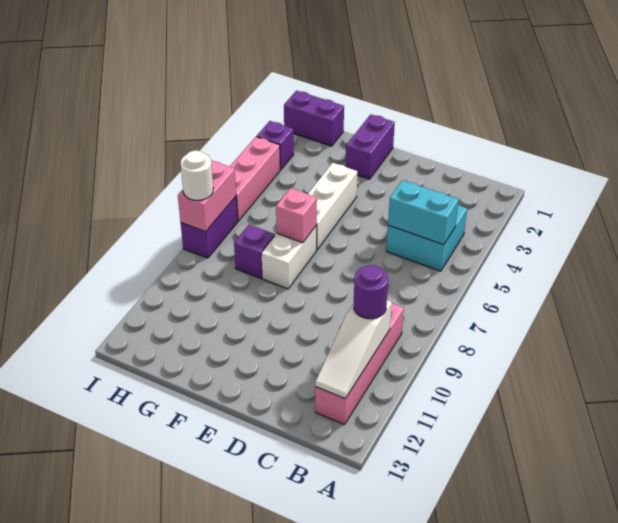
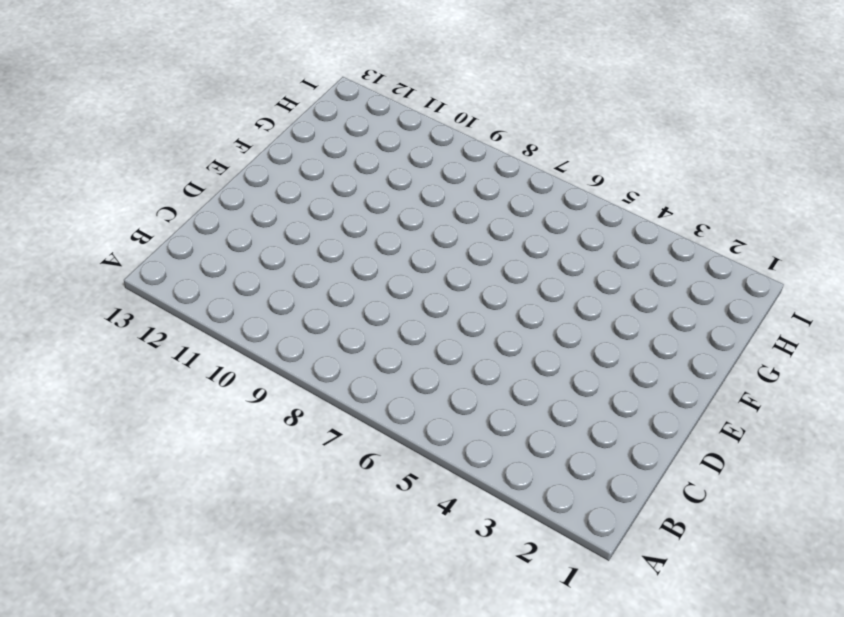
none -> cyan 2x2 brick [386,205,467,271]
none -> pink 1x4 brick [315,303,404,425]
none -> purple 1x2 brick [346,114,395,179]

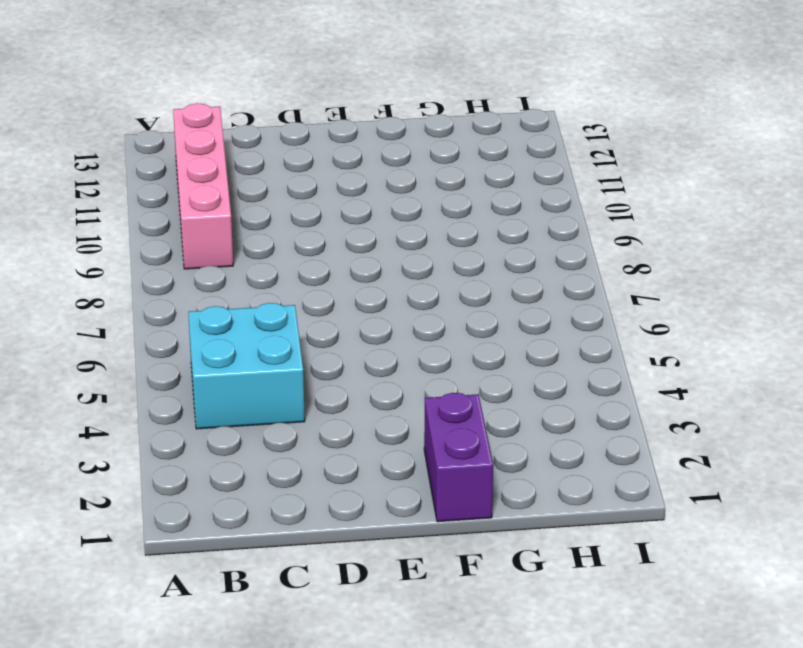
none -> white 1x3 brick [308,163,357,250]
none -> white 1x2 brick [261,225,317,289]
none -> purple 1x1 brick [234,225,275,278]

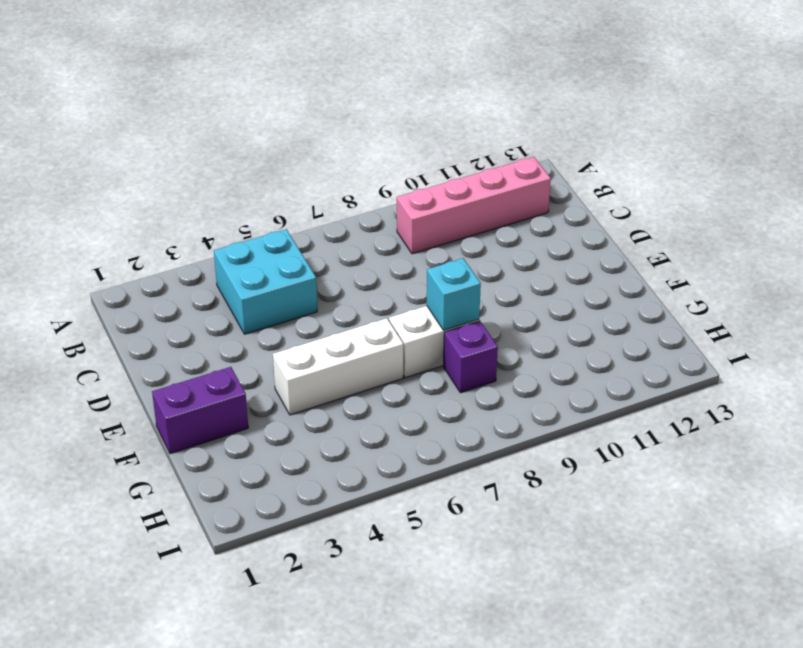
cyan 1x1 brick [427,258,481,330] -> none
none -> purple 1x2 brick [284,91,344,146]
none -> purple 1x1 brick [257,121,294,170]
none -> pink 1x3 brick [230,137,280,221]

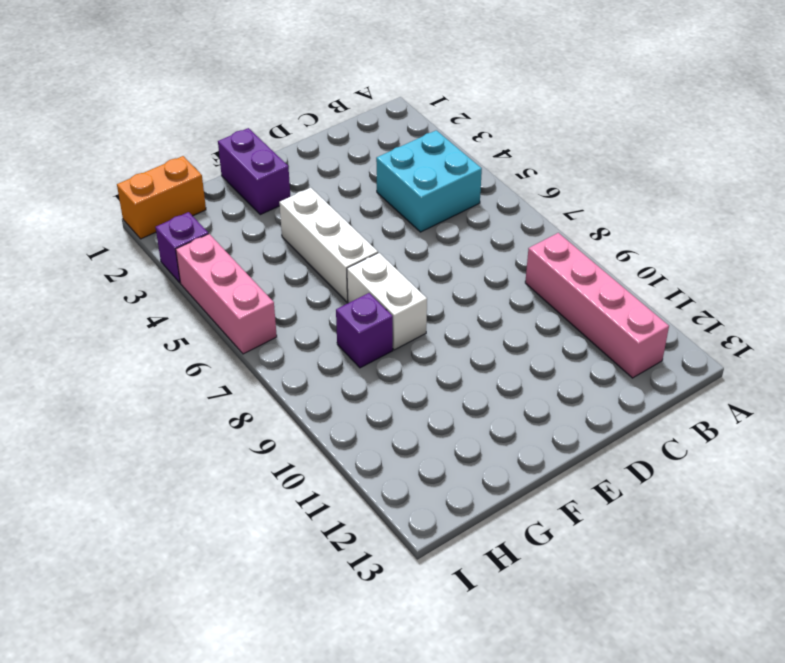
orange 1x2 brick [117,156,206,239] -> purple 1x2 brick [284,91,344,146]
none -> purple 1x2 brick [181,197,238,258]
none -> cyan 1x2 brick [388,180,459,245]
none -> white 1x3 slope [315,300,392,399]

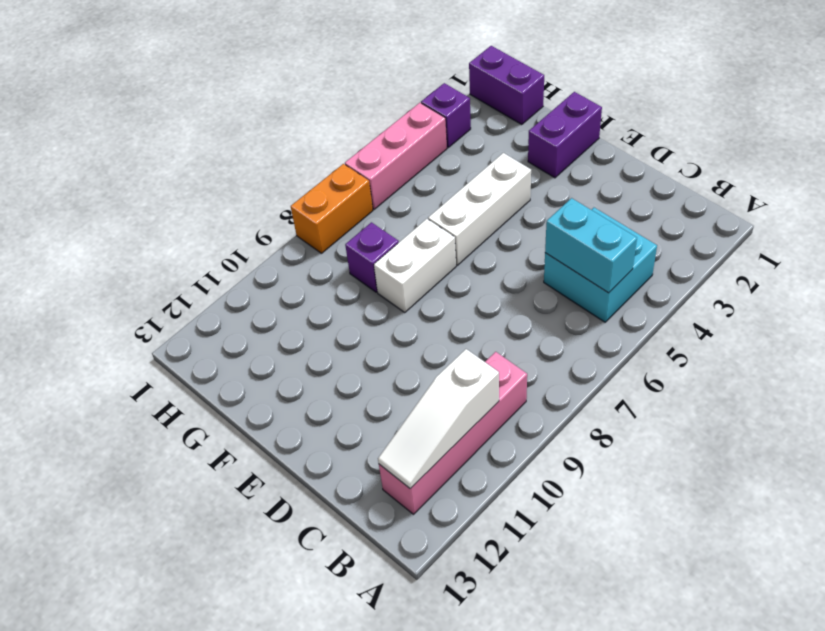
orange 1x2 brick [291,164,373,253] -> purple 1x2 brick [181,197,238,258]
none -> pink 1x1 brick [276,188,317,243]
none -> pink 1x2 brick [178,160,236,232]
none -> purple 1x1 round brick [354,265,388,319]

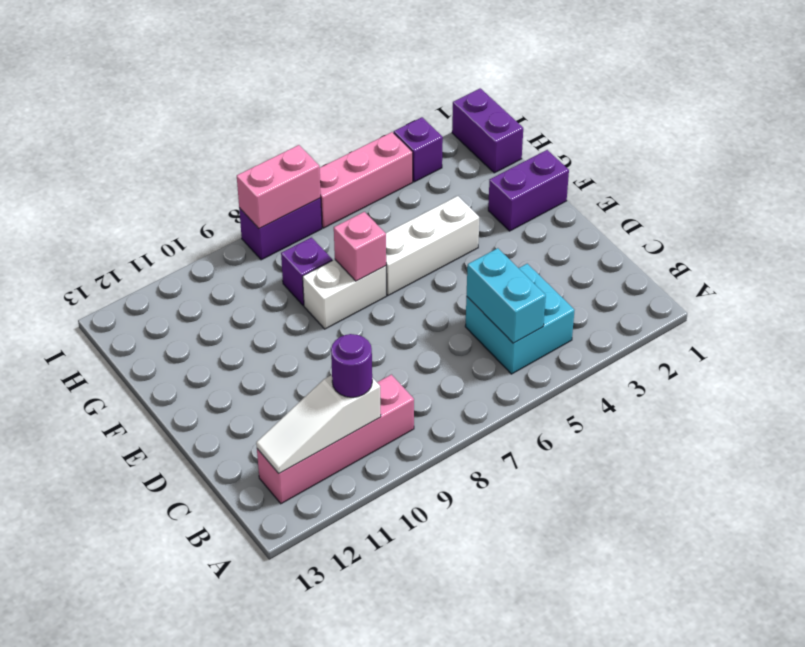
none -> white 1x1 round brick [181,150,213,200]

